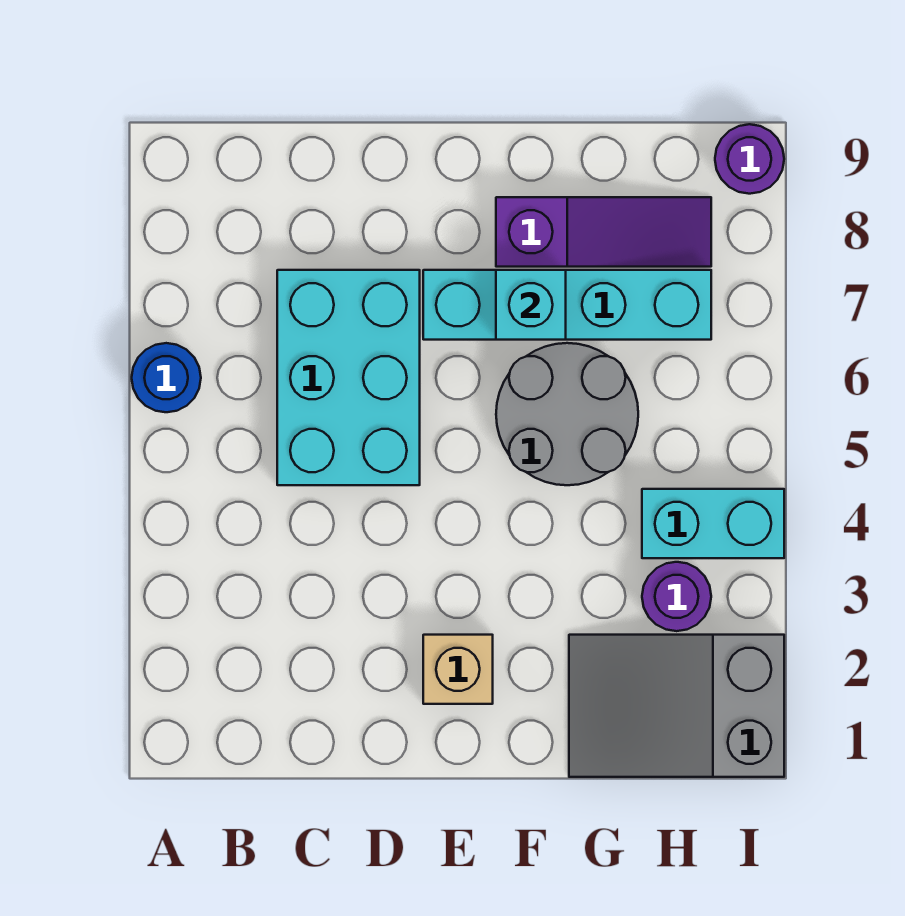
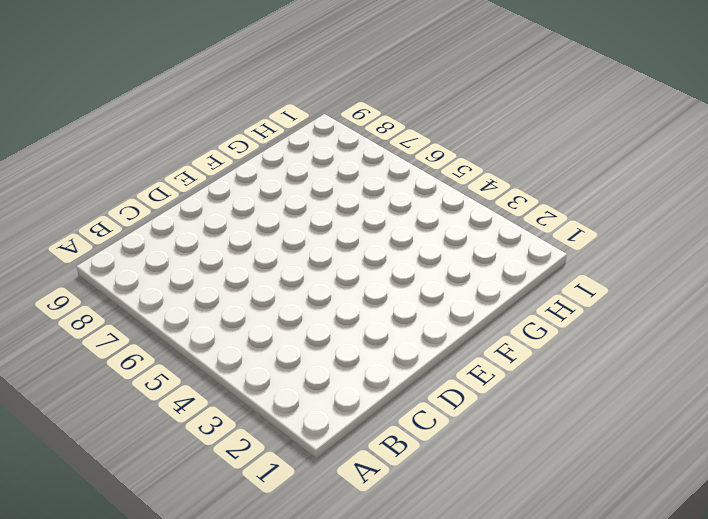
none -> blue 1x1 round brick [132,343,201,412]
none -> cyan 2x3 brick [277,270,420,485]

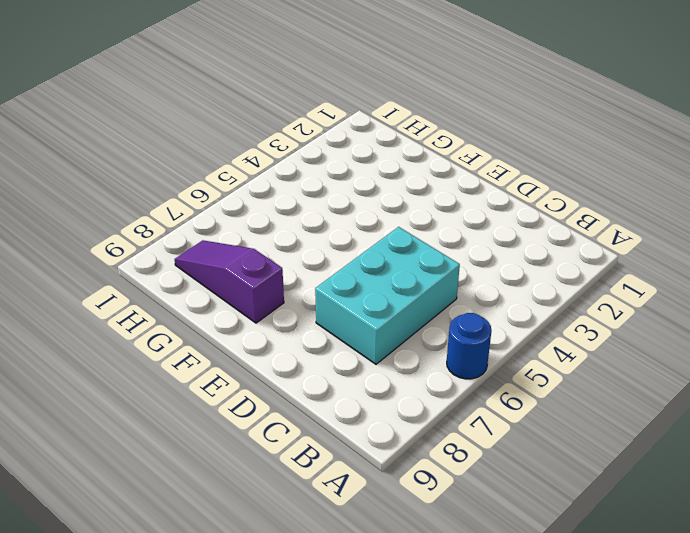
none -> tan 1x1 brick [423,635,493,704]
none -> cyan 1x4 brick [423,270,711,340]

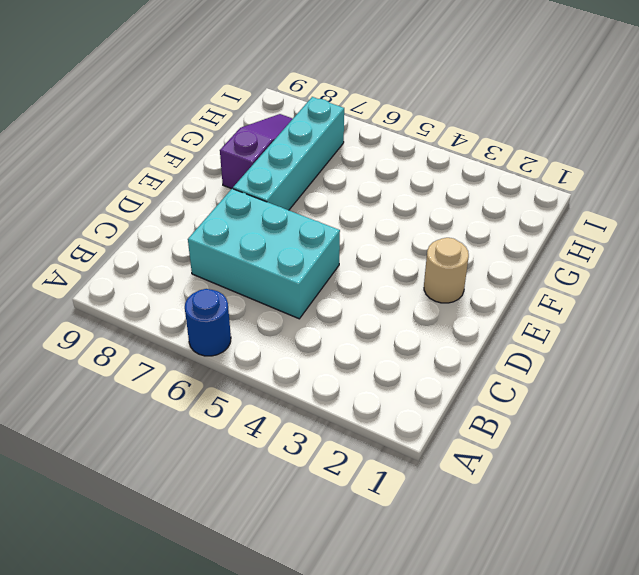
tan 1x1 round brick [424,238,469,303] -> tan 1x1 brick [423,635,493,704]
none -> grey 2x2 round brick [496,343,638,485]
none -> grey 2x3 slope [569,635,784,777]

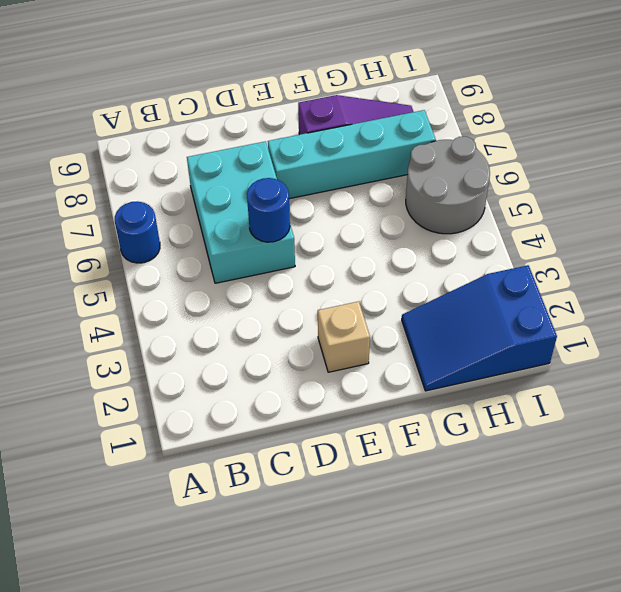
blue 1x1 round brick [247,178,290,242] -> none
blue 2x3 slope [402,265,557,391] -> grey 2x3 slope [569,635,784,777]
grey 2x2 round brick [406,137,490,234] -> grey 2x2 round brick moved to [496,343,638,485]
none -> purple 1x1 round brick [642,562,711,631]
none -> cyan 1x2 brick [642,489,784,558]

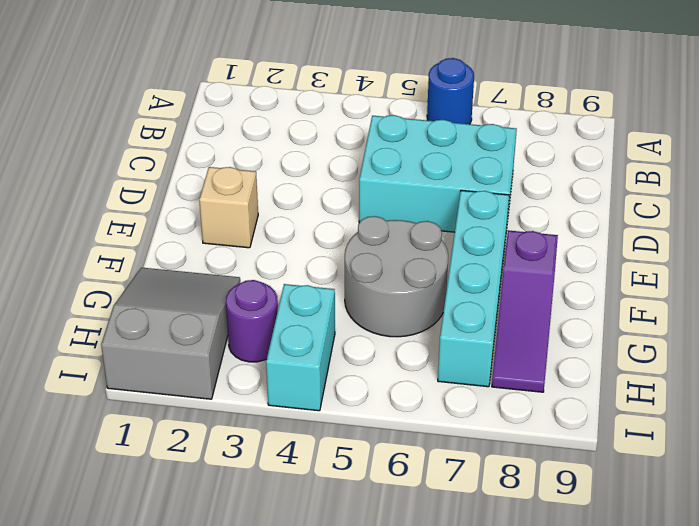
none -> purple 1x1 round brick [715,124,784,194]
none -> cyan 1x1 brick [496,270,566,340]

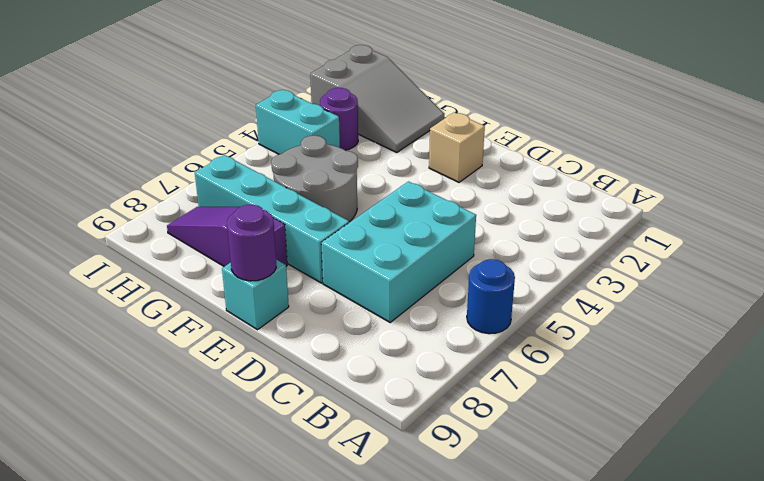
cyan 1x1 brick [222,260,289,330] -> cyan 1x1 brick moved to [496,270,566,340]
purple 1x1 round brick [227,205,276,281] -> purple 1x1 round brick moved to [715,124,784,194]

